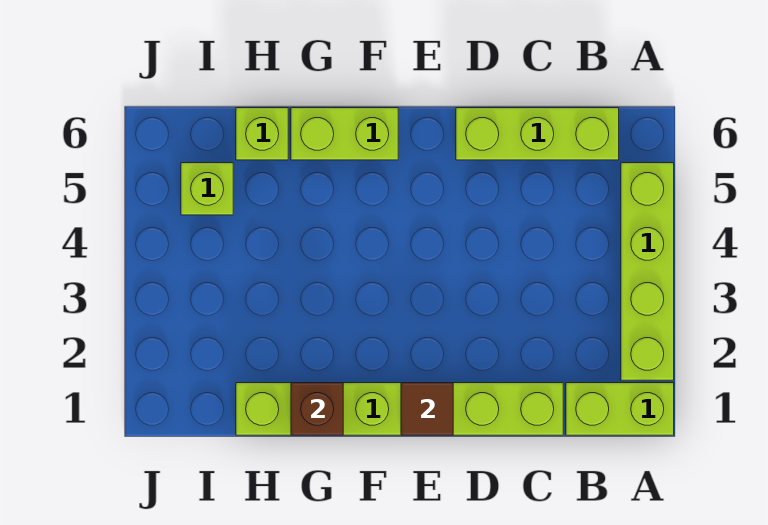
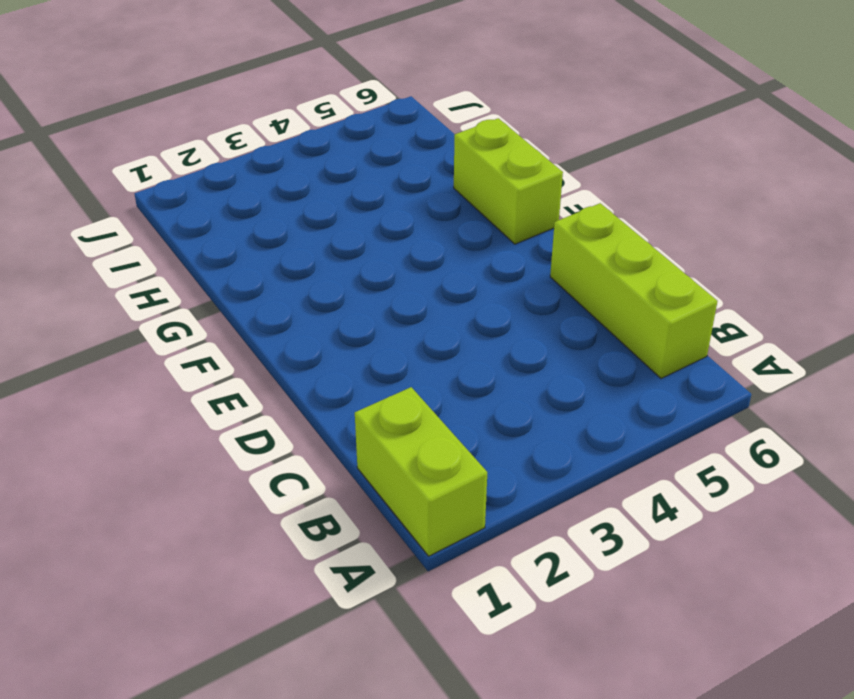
none -> lime 1x4 brick [621,163,674,380]
none -> lime 1x6 brick [236,383,563,435]

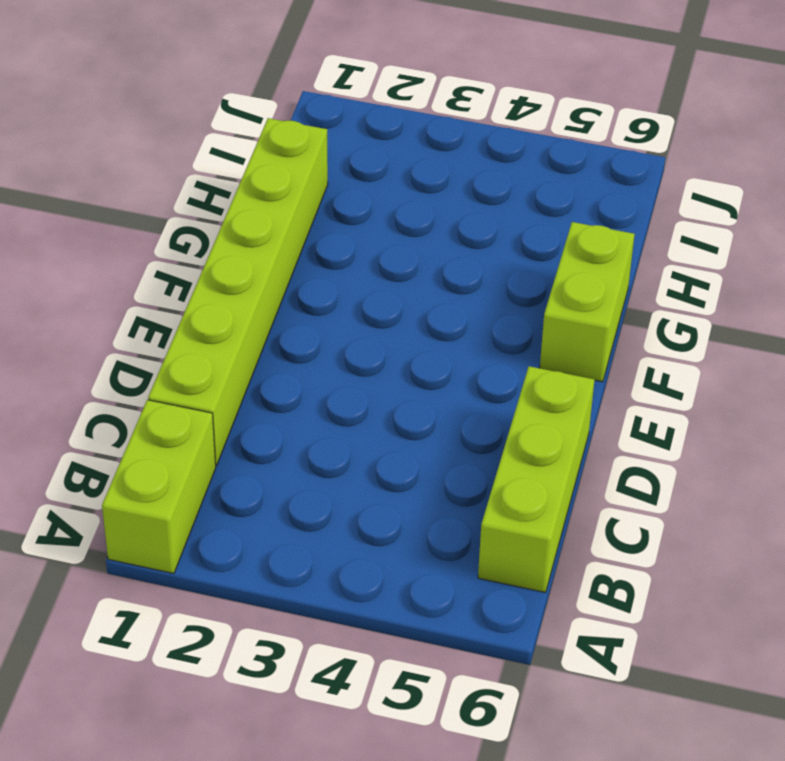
none -> lime 1x4 brick [621,163,674,380]
none -> lime 1x1 brick [236,108,288,160]

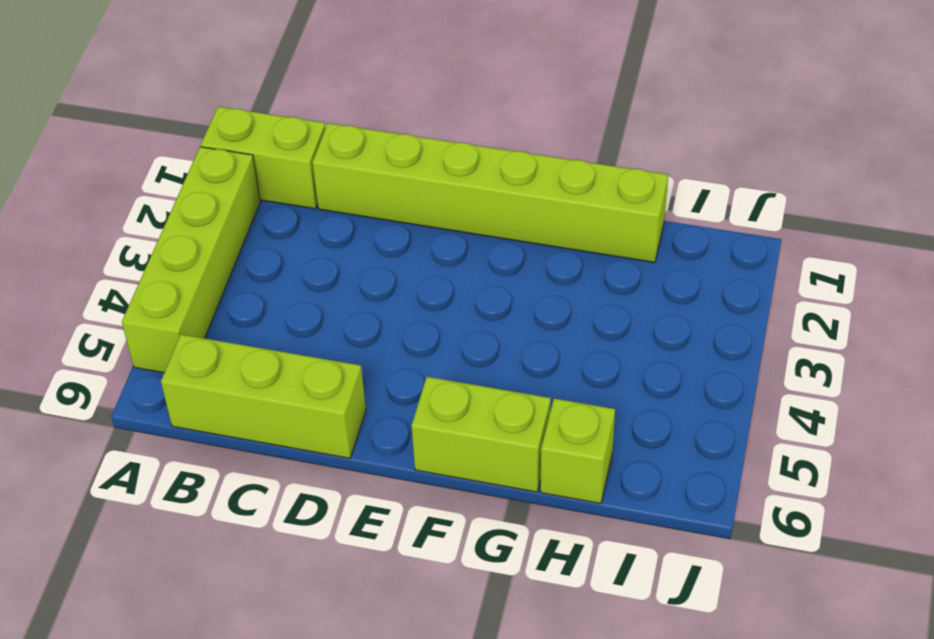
none -> lime 1x1 brick [181,163,233,215]
none -> brown 1x1 tile [401,383,453,435]

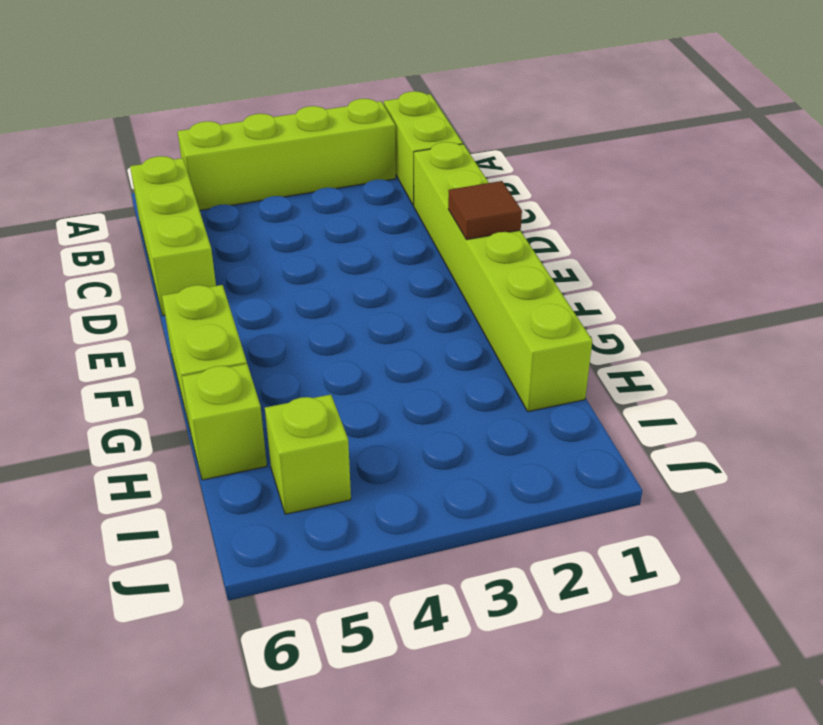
none -> brown 1x1 brick [291,383,343,435]

